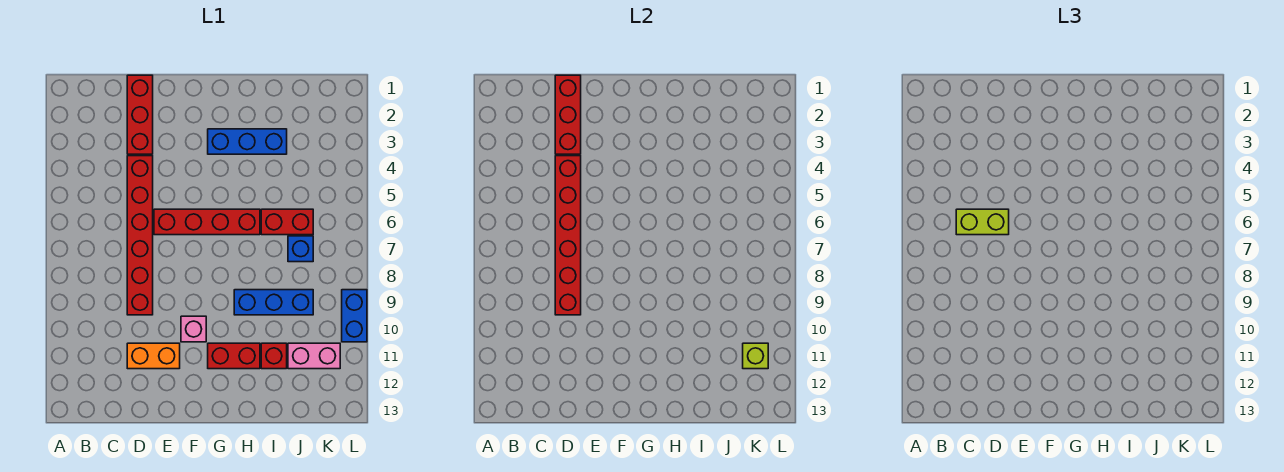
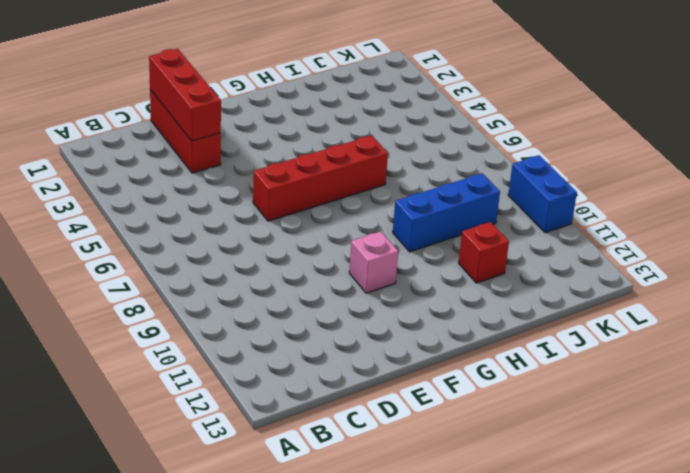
none -> red 1x6 brick [127,156,153,315]
none -> orange 1x2 brick [127,343,180,369]
none -> blue 1x3 brick [208,129,287,154]

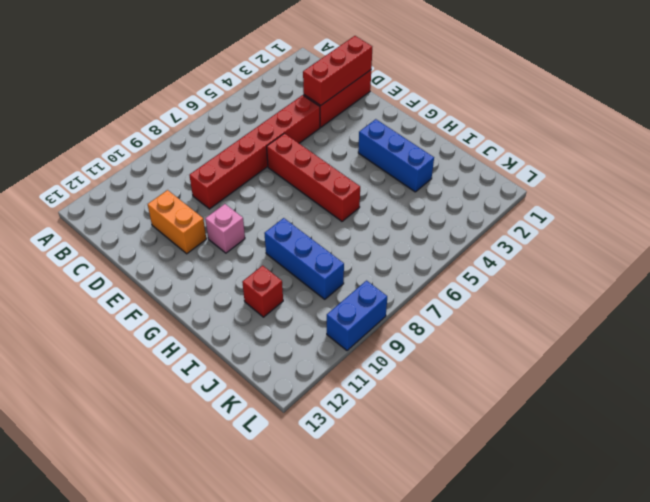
none -> red 1x2 brick [208,343,260,369]
none -> red 1x2 brick [261,209,313,235]
none -> blue 1x1 brick [288,236,313,262]

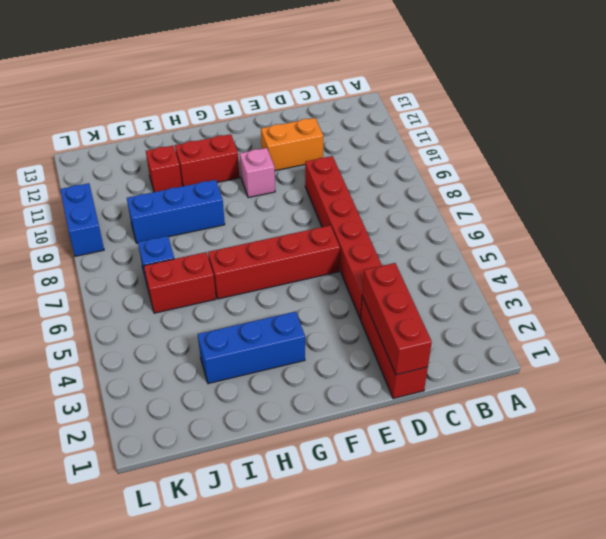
none -> pink 1x2 brick [288,343,340,369]
none -> red 1x6 brick [555,156,581,315]
none -> lime 1x1 brick [743,343,768,369]

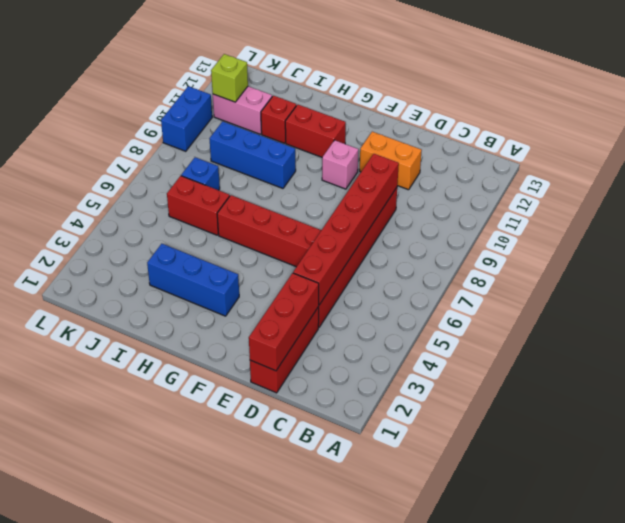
none -> lime 1x2 brick [956,209,1009,235]

